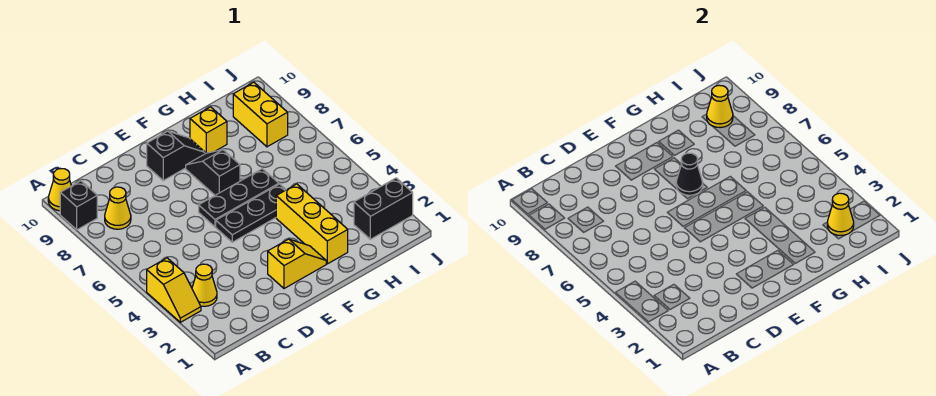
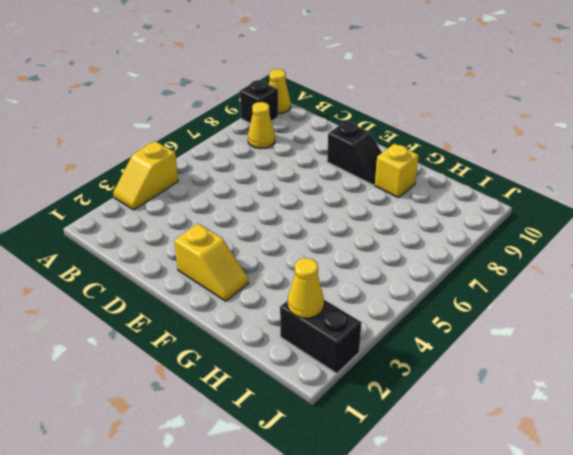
none -> yellow 1x1 cone [192,264,217,306]
none -> black 1x3 plate [216,184,286,242]
none -> black 1x3 plate [199,169,279,227]

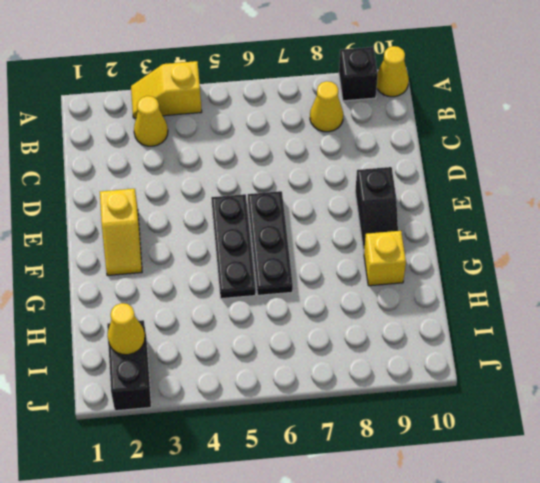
none -> black 1x2 slope [186,150,240,195]
none -> yellow 1x3 brick [276,184,348,264]
none -> yellow 1x2 brick [233,82,288,147]

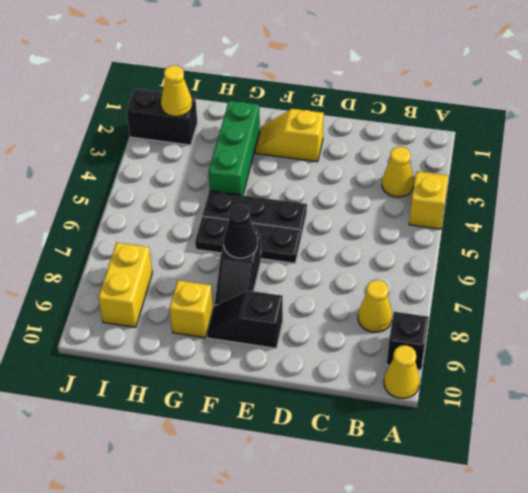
green 1x3 brick [208,101,260,195] -> yellow 1x3 brick [276,184,348,264]
none -> yellow 1x1 cone [707,85,733,128]

